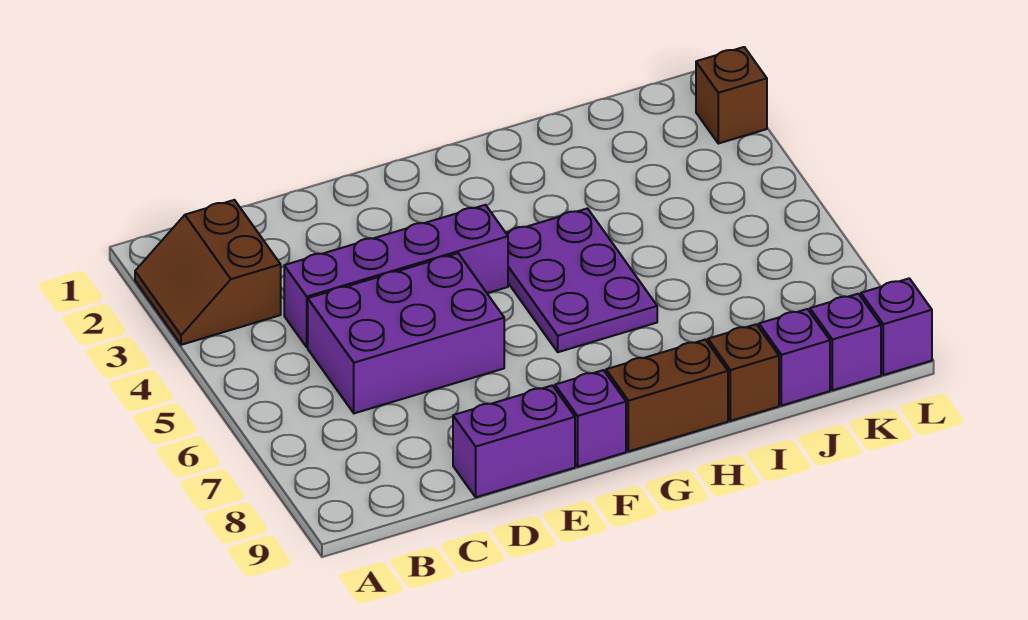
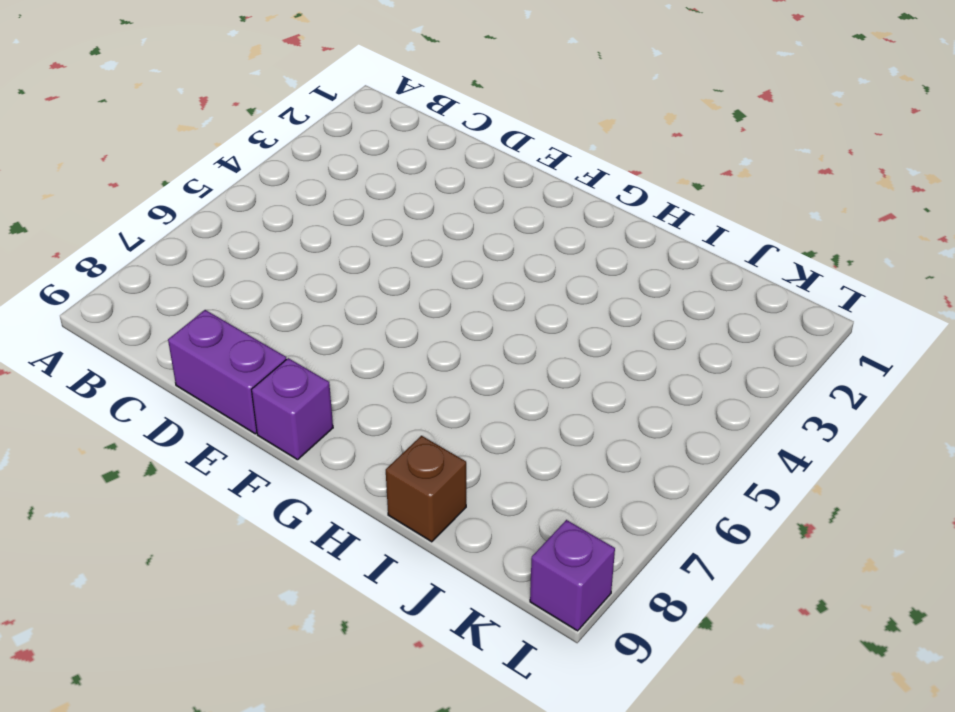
none -> brown 2x2 slope [135,200,281,345]
none -> purple 1x4 brick [284,205,508,347]
none -> purple 2x3 brick [308,253,504,413]

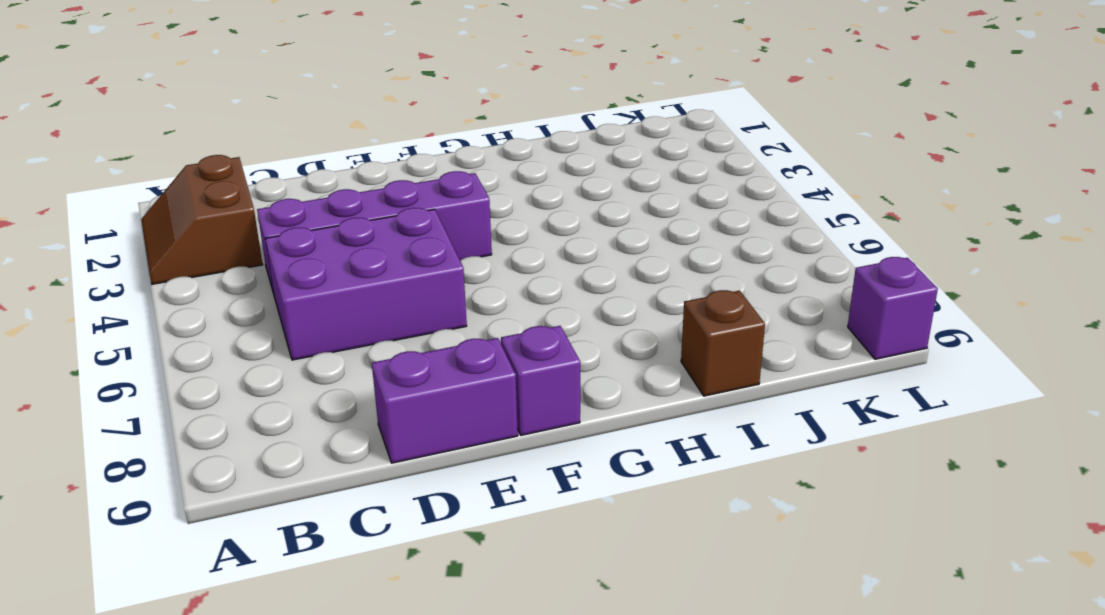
none -> purple 2x3 plate [506,208,657,352]
none -> brown 1x2 brick [606,340,728,451]
none -> purple 1x1 brick [759,309,830,406]

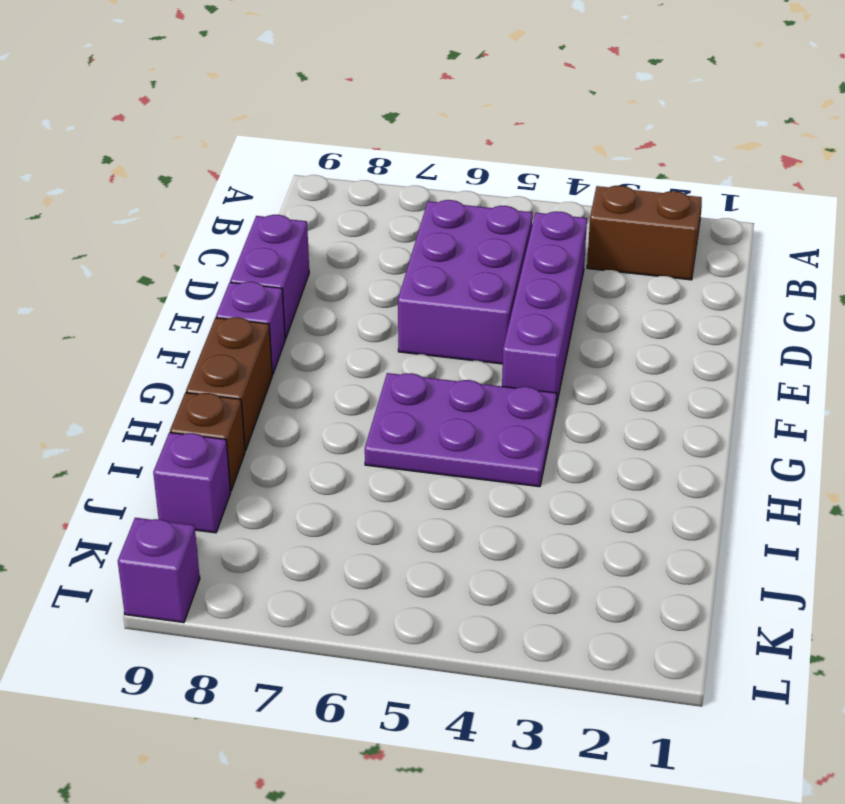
none -> purple 1x1 brick [810,294,881,390]
none -> brown 1x1 brick [696,47,767,144]

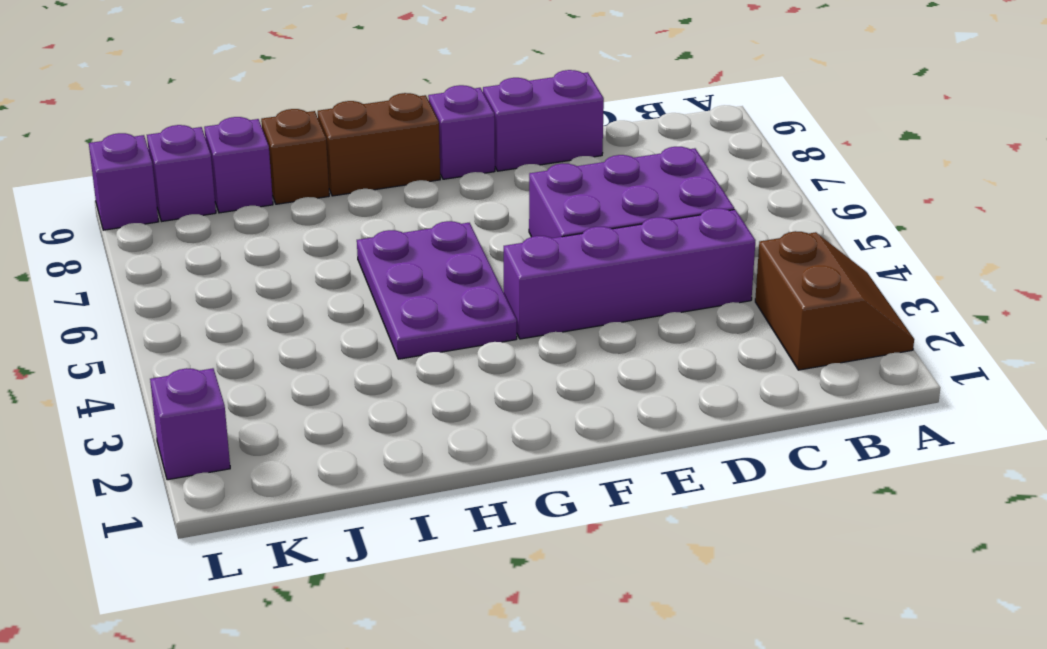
purple 1x1 brick [150,368,230,480] -> brown 1x1 brick [696,47,767,144]

